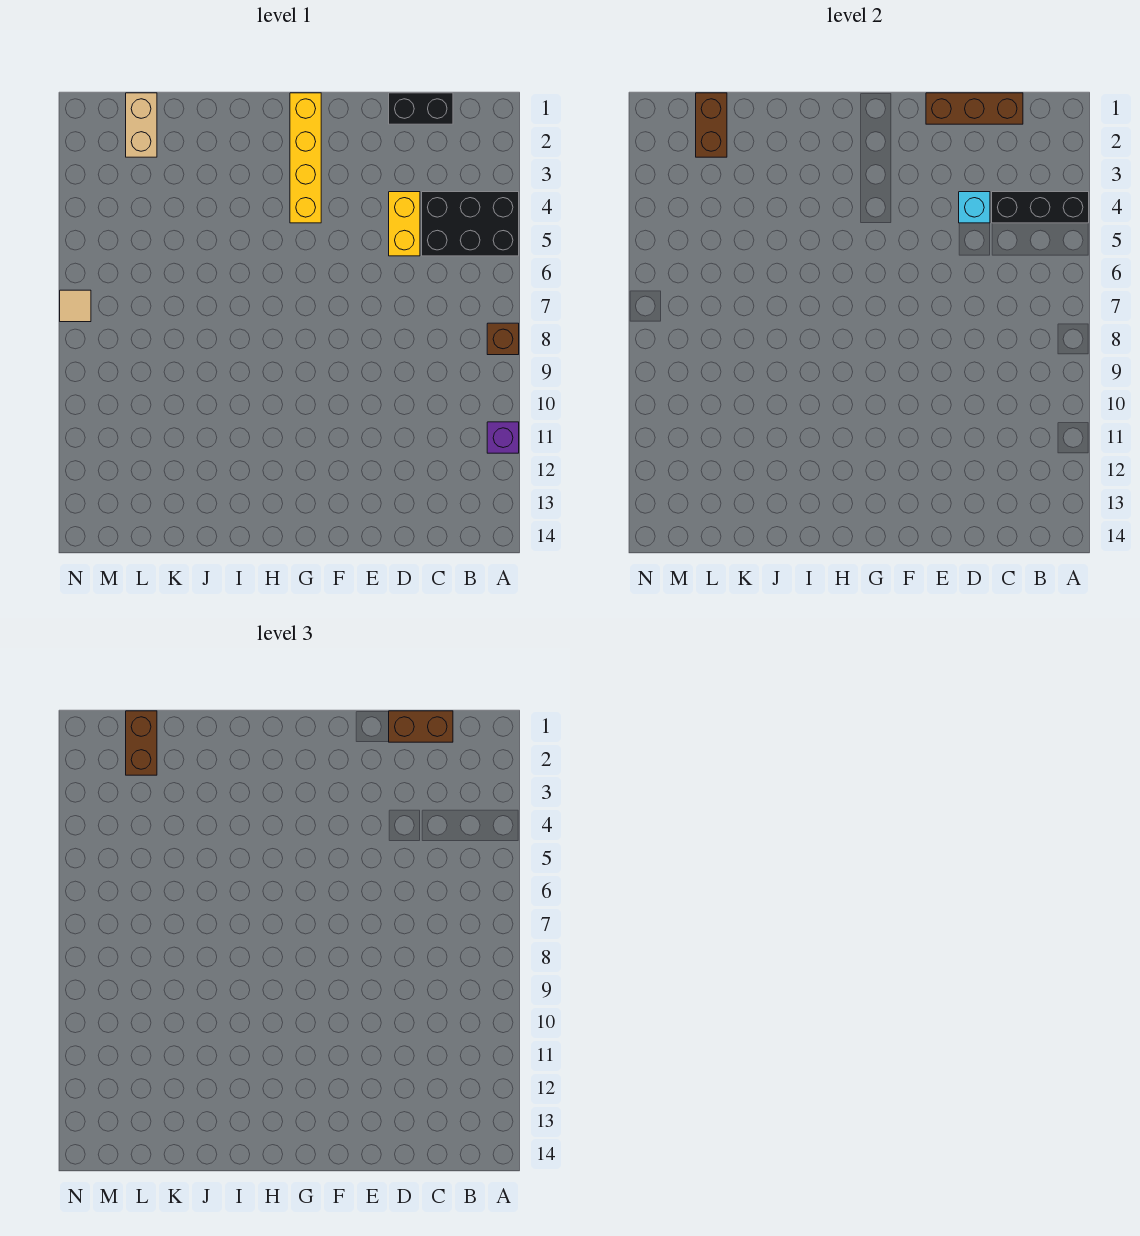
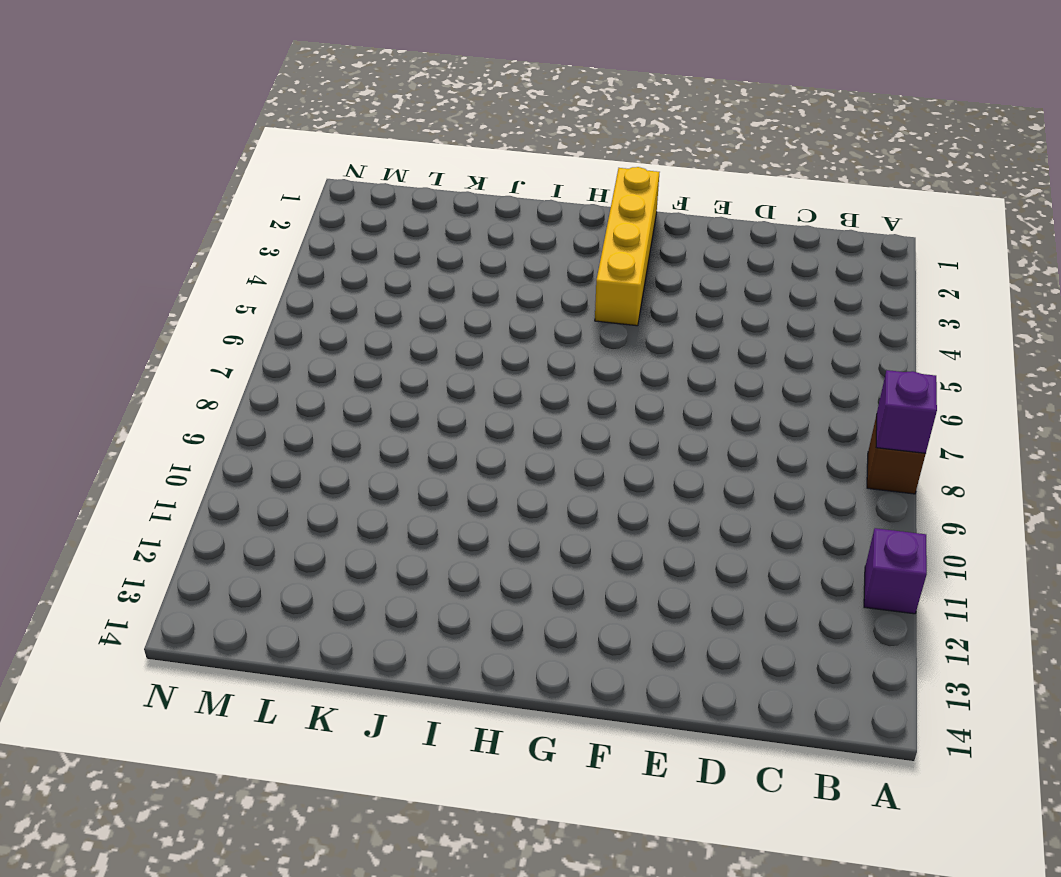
purple 1x1 brick [876,370,937,454] -> none
none -> black 2x3 brick [422,192,519,256]
none -> black 1x2 brick [389,93,453,124]
none -> yellow 1x2 brick [389,192,420,256]

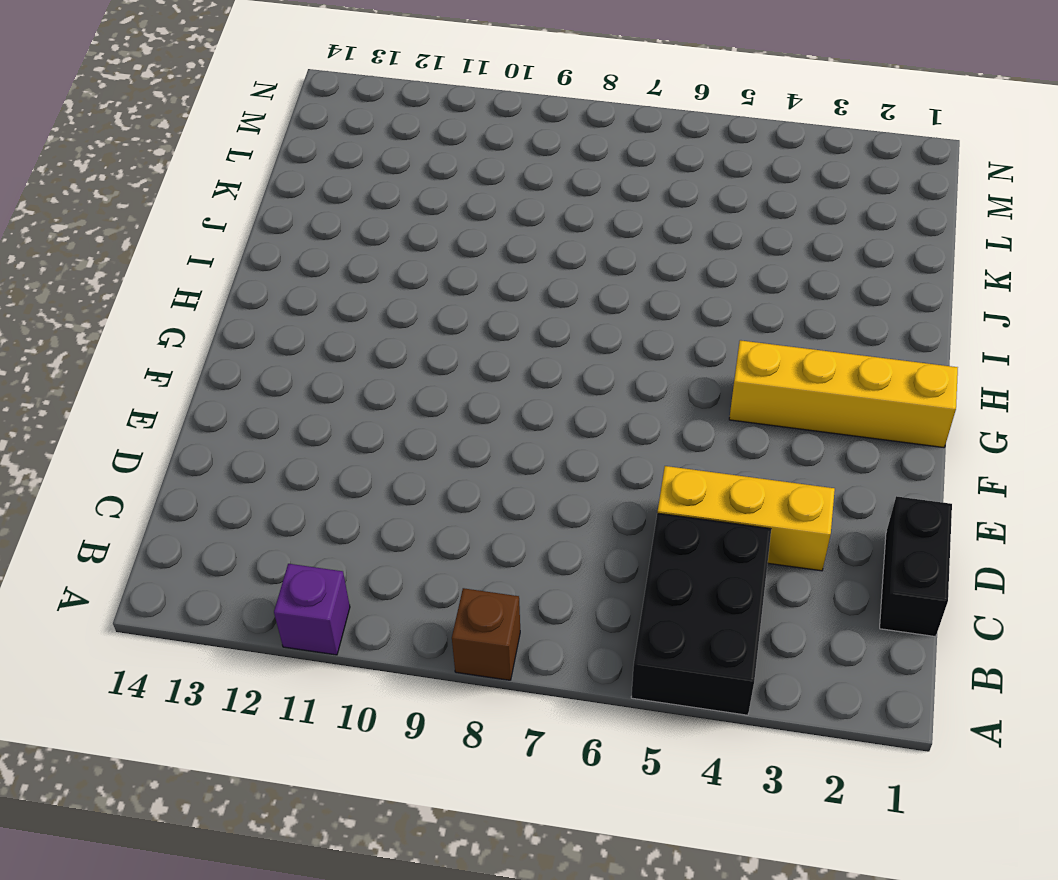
yellow 1x3 brick [657,466,835,571] -> yellow 1x2 brick [389,192,420,256]
none -> tan 1x2 brick [126,93,157,157]
none -> tan 1x1 tile [60,290,91,322]
none -> black 1x3 brick [992,192,1089,223]

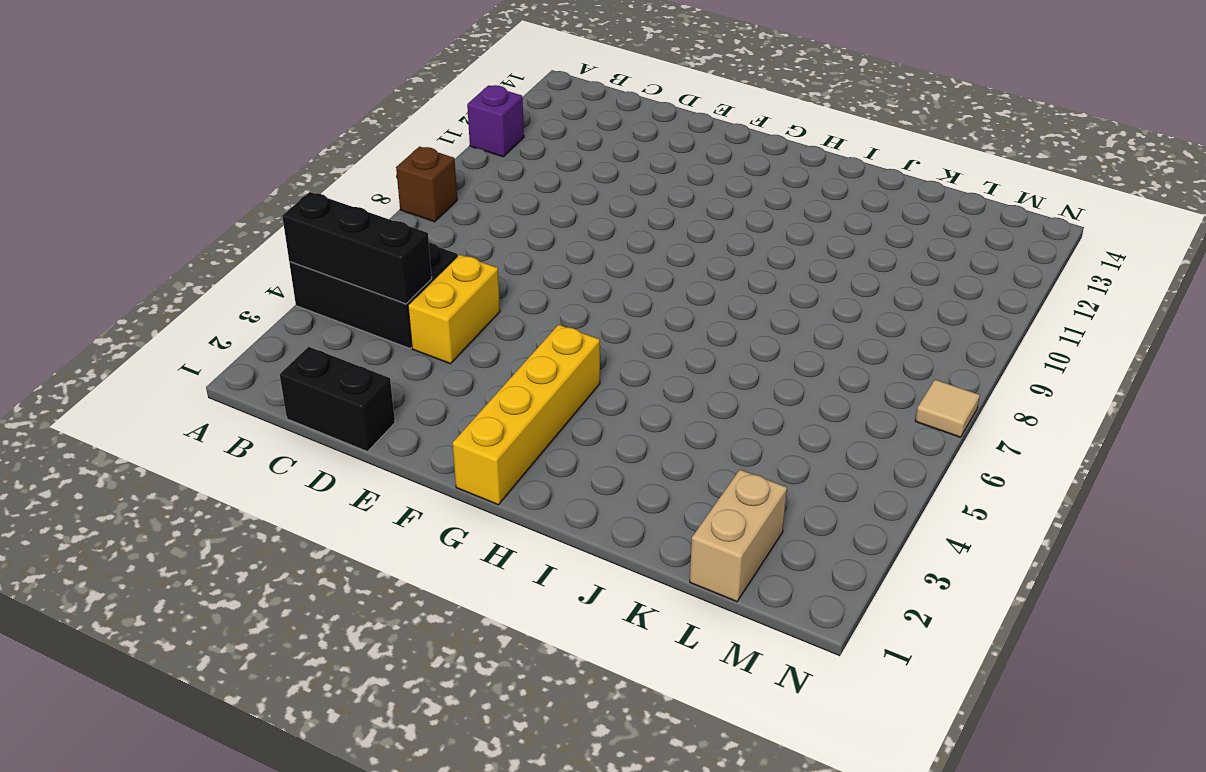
none -> brown 1x3 brick [926,93,1023,124]
none -> cyan 1x1 brick [959,192,990,223]
none -> brown 1x2 brick [696,93,727,157]

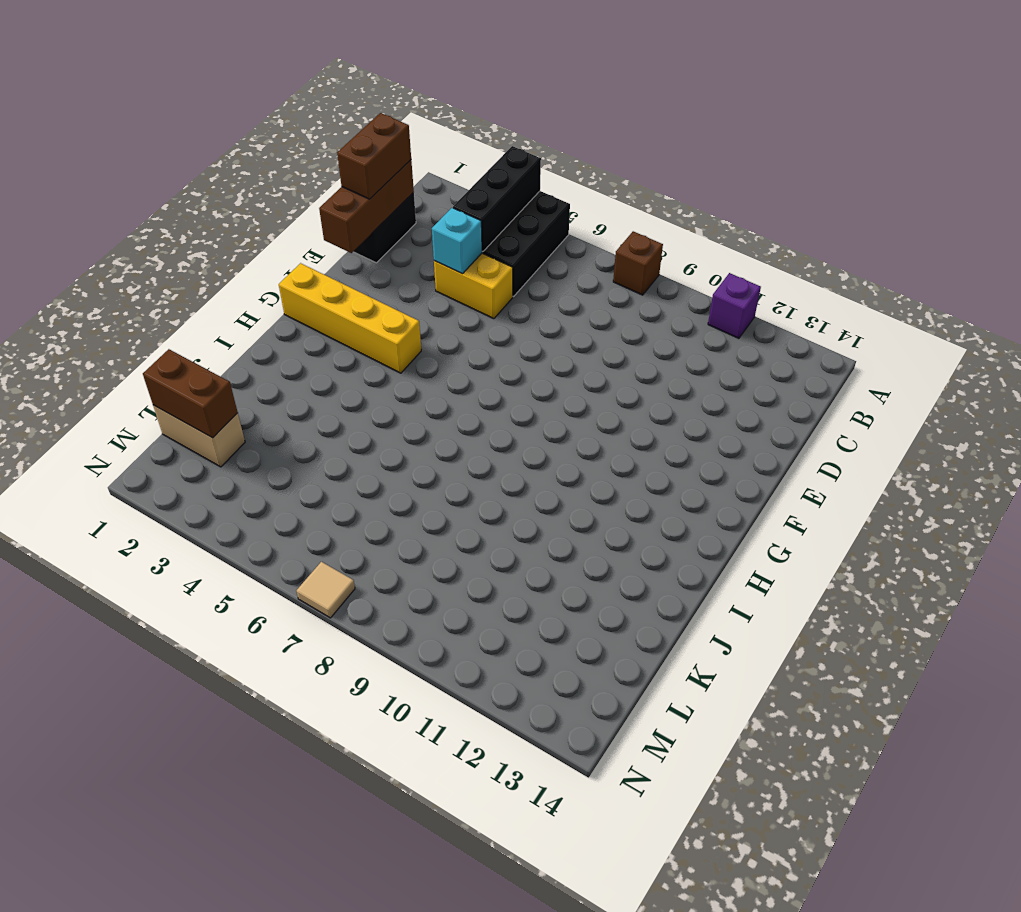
none -> brown 1x2 brick [126,711,157,775]

